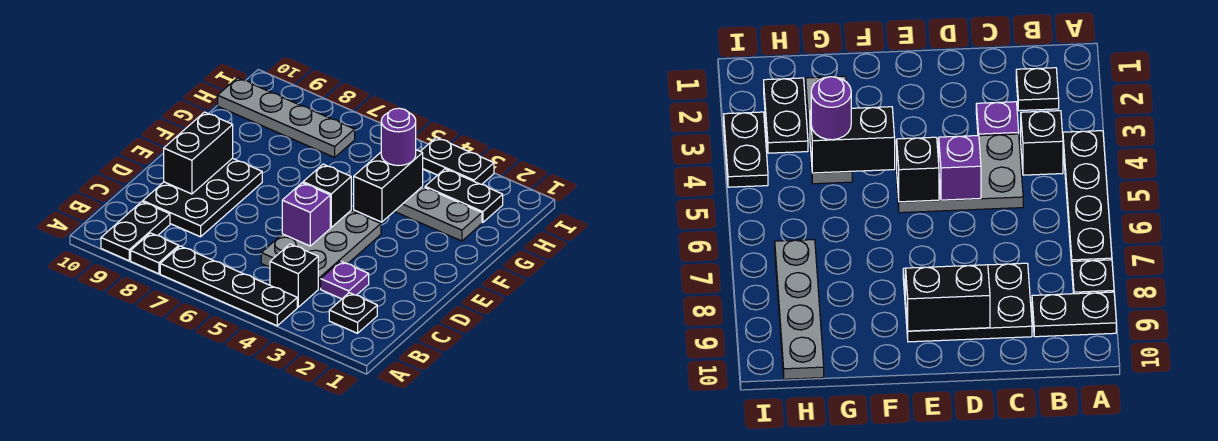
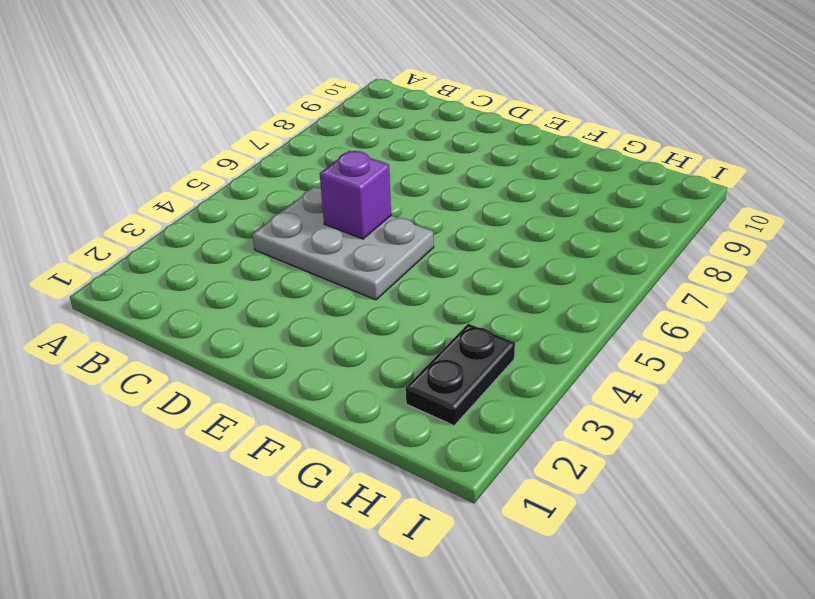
none -> black 1x4 plate [160,246,297,326]
none -> black 1x1 plate [131,233,179,274]
none -> black 1x2 plate [101,202,170,261]

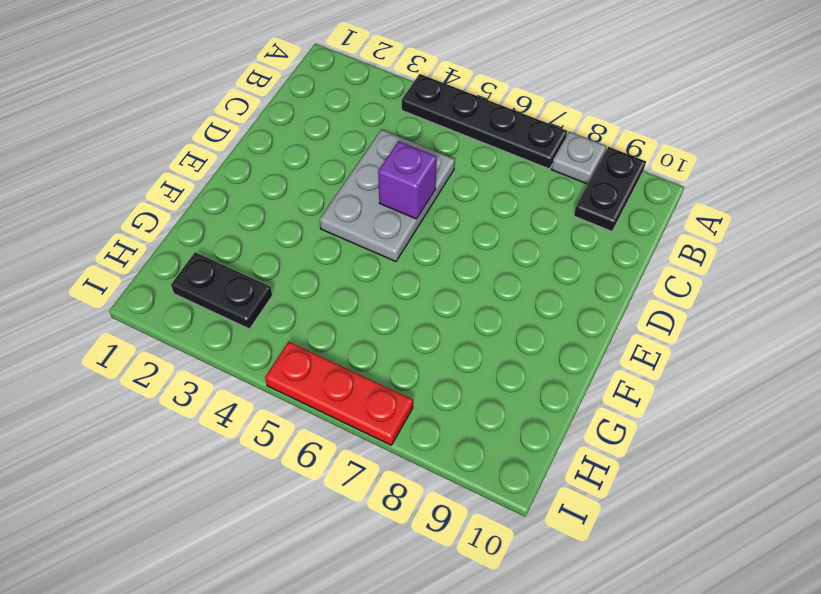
grey 1x1 plate [551,132,606,184] -> black 1x1 plate [131,233,179,274]
red 1x3 plate [265,342,413,445] -> none
none -> black 1x1 plate [329,293,377,333]
none -> black 1x1 brick [270,244,318,307]
none -> purple 1x1 plate [321,261,369,299]

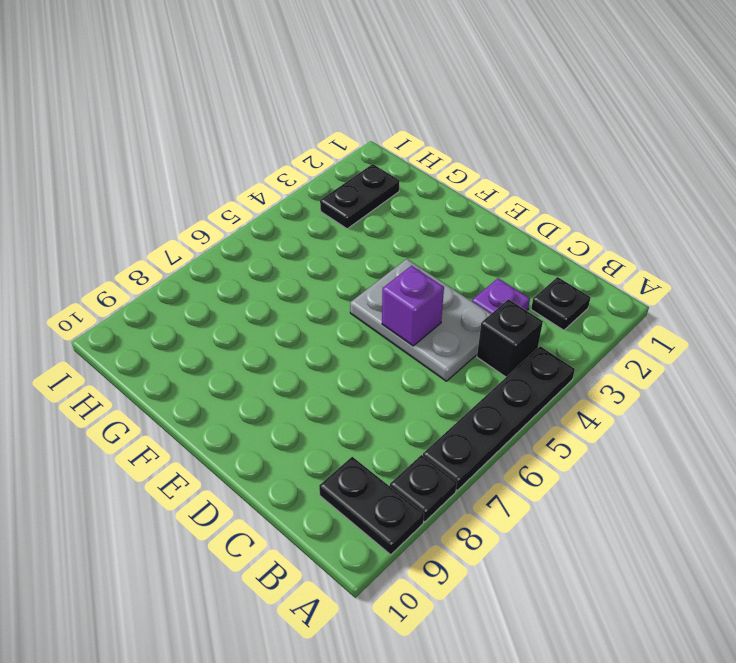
none -> black 2x3 plate [143,158,262,237]
none -> grey 1x3 plate [394,187,482,241]
none -> grey 1x4 plate [218,78,355,157]

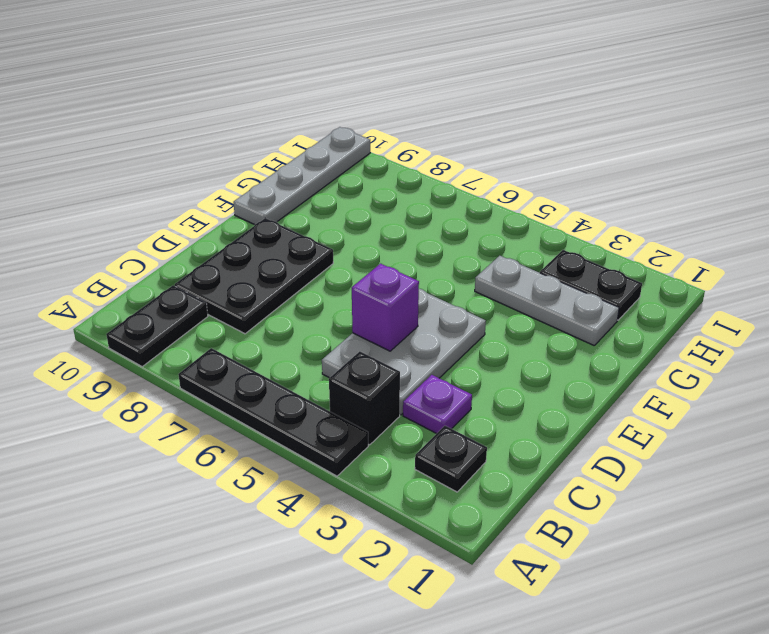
grey 1x4 plate [233,127,370,225] -> grey 1x4 plate turned to [218,78,355,157]
none -> black 1x1 plate [131,233,179,274]
none -> black 1x2 plate [420,137,494,184]
none -> black 1x2 brick [164,112,233,194]

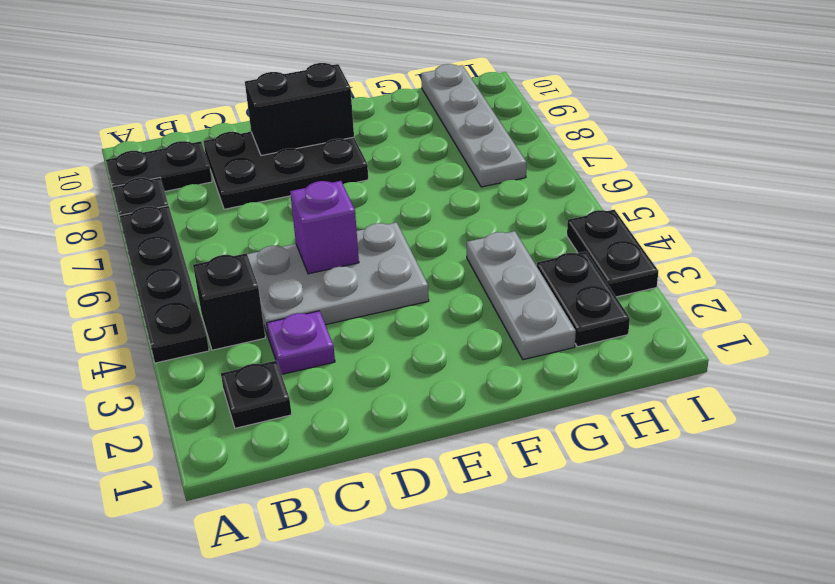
none -> black 1x1 brick [303,164,351,227]
none -> black 1x2 brick [354,150,423,222]
none -> purple 1x1 round brick [381,108,416,166]

